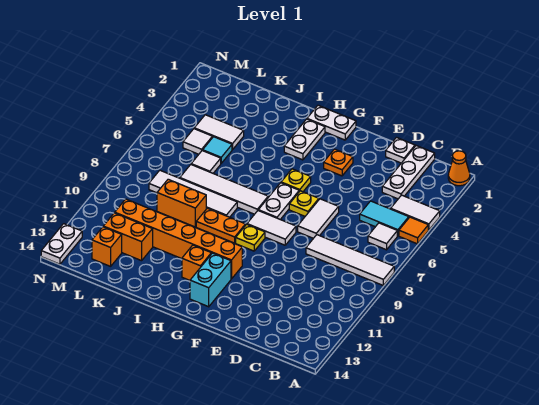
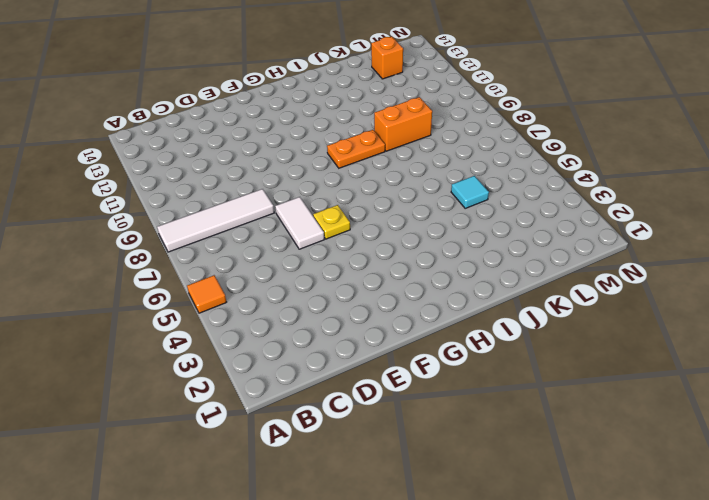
none -> orange 1x1 cone [448,151,470,186]
none -> white 1x2 tile [391,195,440,230]
none -> cyan 1x2 tile [360,201,409,236]
none -> white 1x1 tile [368,223,397,250]

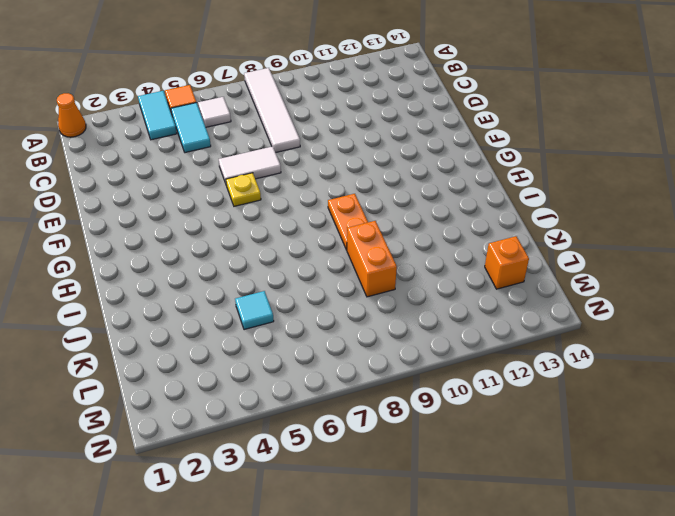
cyan 1x2 tile [138,91,177,140] -> white 1x2 tile [391,195,440,230]
none -> white 1x3 plate [382,146,435,199]
none -> white 1x1 plate [386,138,415,163]
none -> orange 1x1 plate [324,149,353,176]
none -> white 1x2 tile [247,211,296,245]

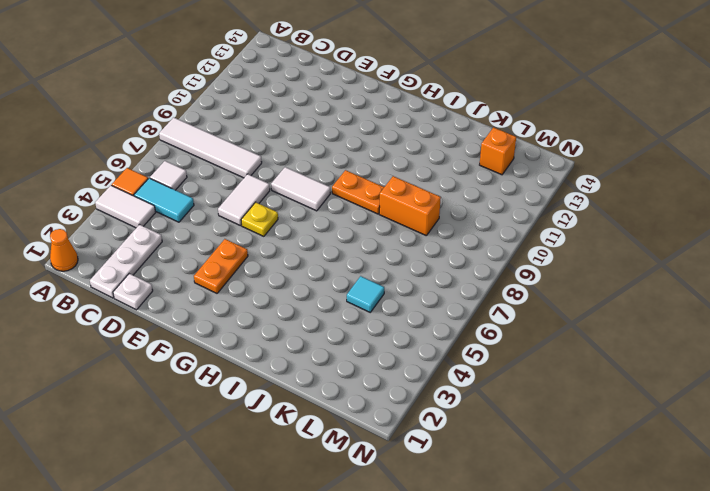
orange 1x2 plate [194,239,248,293] -> orange 1x1 plate [324,149,353,176]
none -> white 1x2 plate [307,105,356,140]
none -> yellow 1x1 plate [281,169,311,192]
none -> white 1x2 plate [258,183,299,219]
none -> yellow 1x1 plate [236,224,265,251]

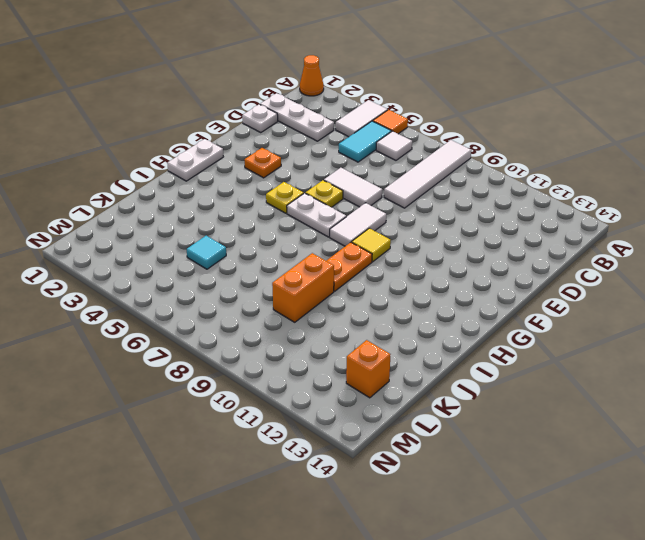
yellow 1x1 tile [352,228,391,262] -> yellow 1x1 plate [236,224,265,251]
none -> orange 1x6 brick [115,199,242,279]
none -> cyan 1x2 brick [190,253,231,307]
none -> white 1x2 plate [284,119,325,160]
none -> white 1x4 tile [180,165,268,214]

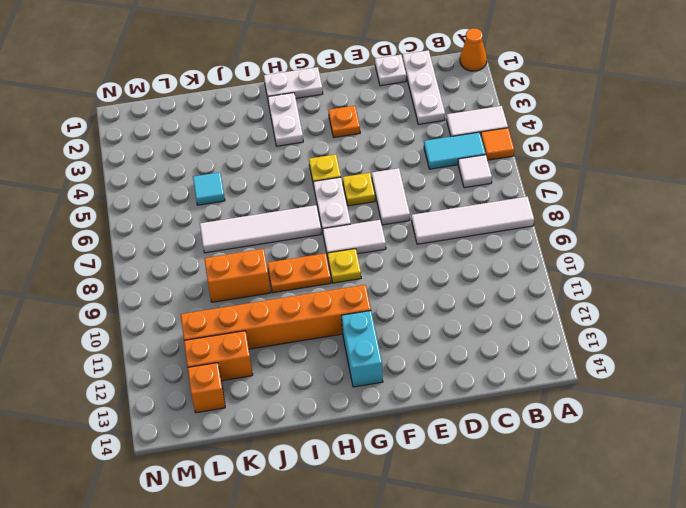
none -> orange 1x1 brick [182,245,211,280]
none -> white 1x4 tile [149,170,237,217]
none -> white 1x2 tile [194,115,244,150]
none -> white 1x1 tile [191,150,221,173]

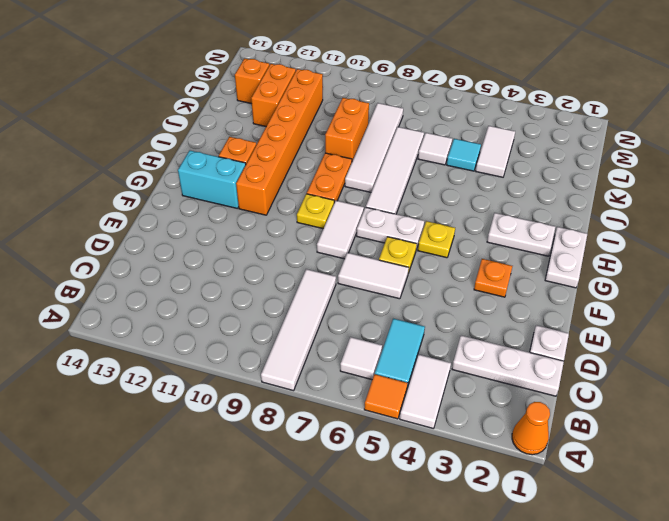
none -> white 1x1 tile [183,129,212,154]
none -> white 1x2 plate [41,224,82,264]

